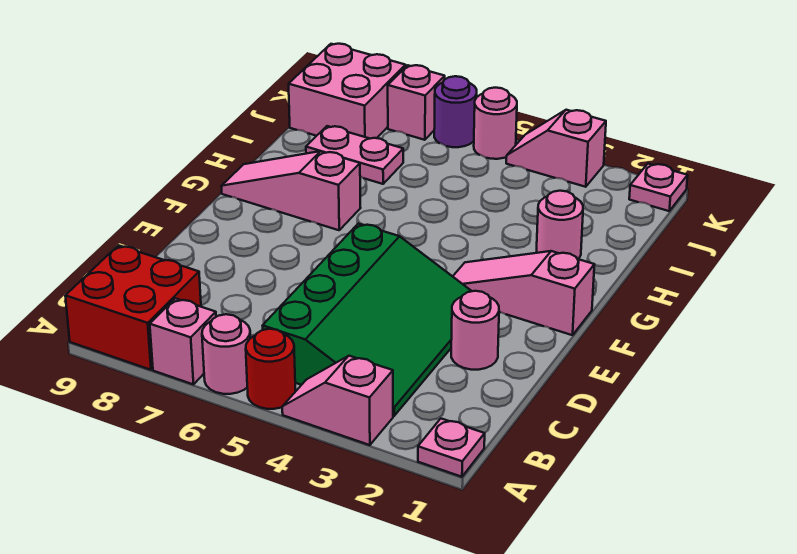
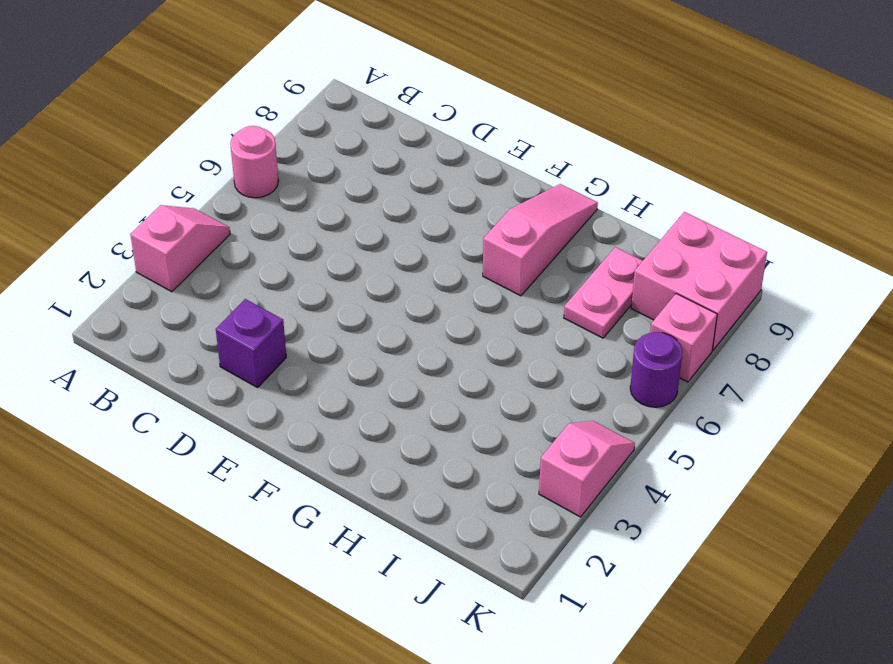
purple 1x1 brick [216,299,286,388] -> pink 1x1 round brick [451,291,499,370]
none -> pink 1x1 plate [418,419,485,477]
none -> red 1x1 round brick [246,329,296,409]
none -> pink 1x1 brick [150,298,216,384]

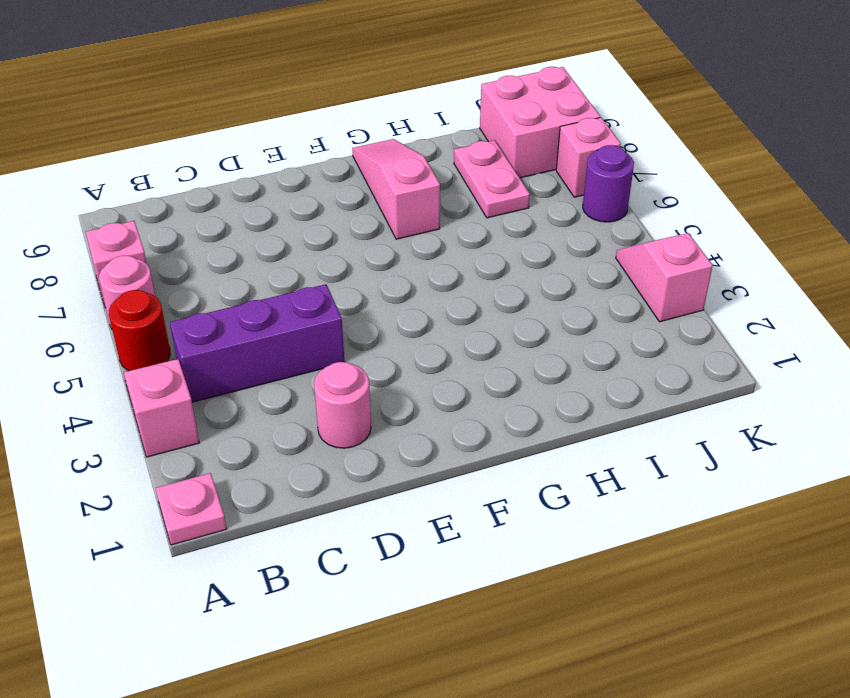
purple 1x3 brick [170,284,344,402] -> green 3x4 slope [263,224,471,416]
none -> red 2x2 brick [65,245,201,370]
none -> pink 1x3 slope [453,251,594,335]
none -> pink 1x1 round brick [537,191,583,259]

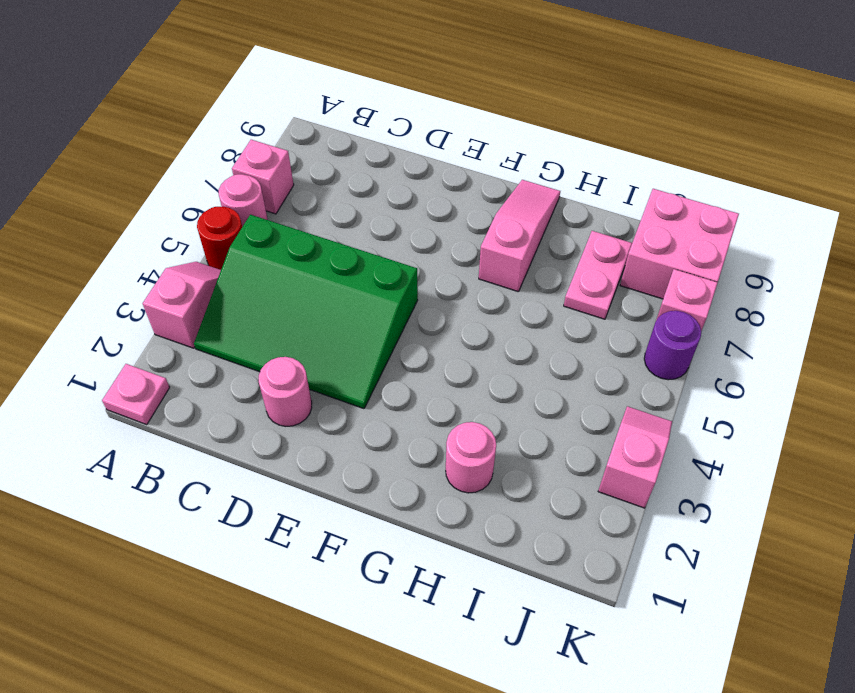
none -> red 2x2 brick [65,245,201,370]
none -> pink 1x3 slope [453,251,594,335]
none -> pink 1x1 plate [629,164,688,211]

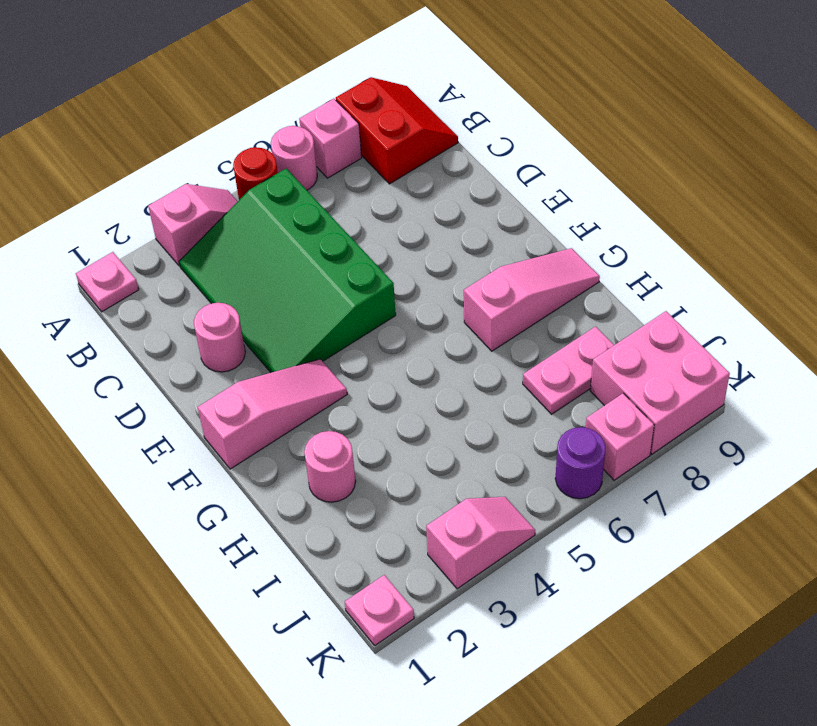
red 2x2 slope [336,77,458,184] -> red 2x2 brick [65,245,201,370]
none -> pink 1x1 round brick [474,88,517,159]

